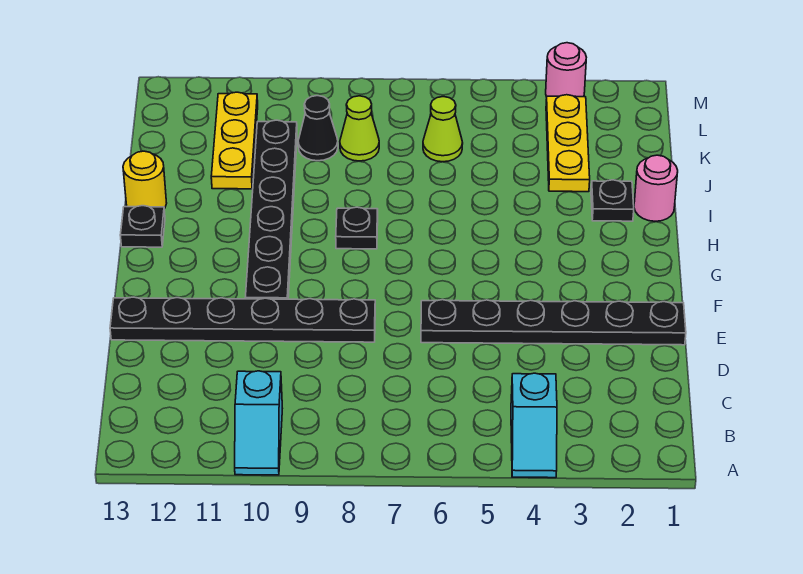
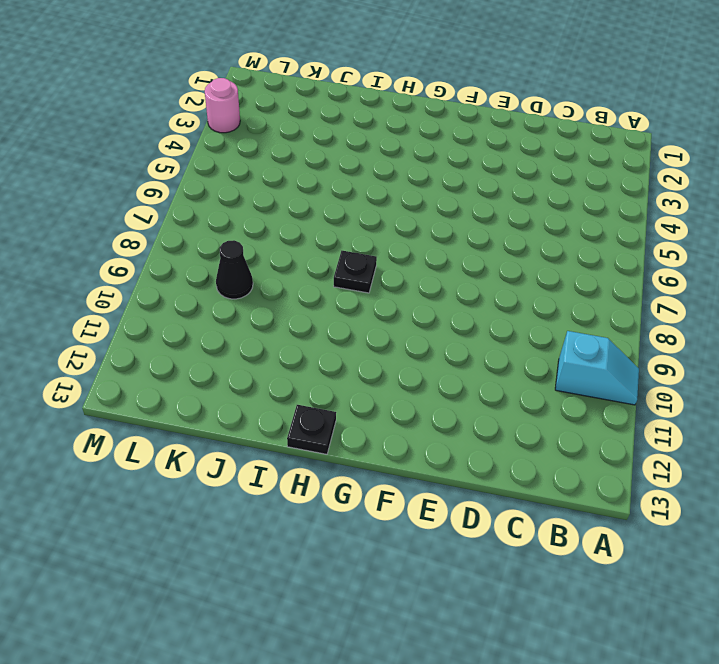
none -> cyan 1x2 slope [511,373,557,478]
none -> black 1x6 plate [421,300,686,345]
none -> black 1x6 plate [110,297,375,342]

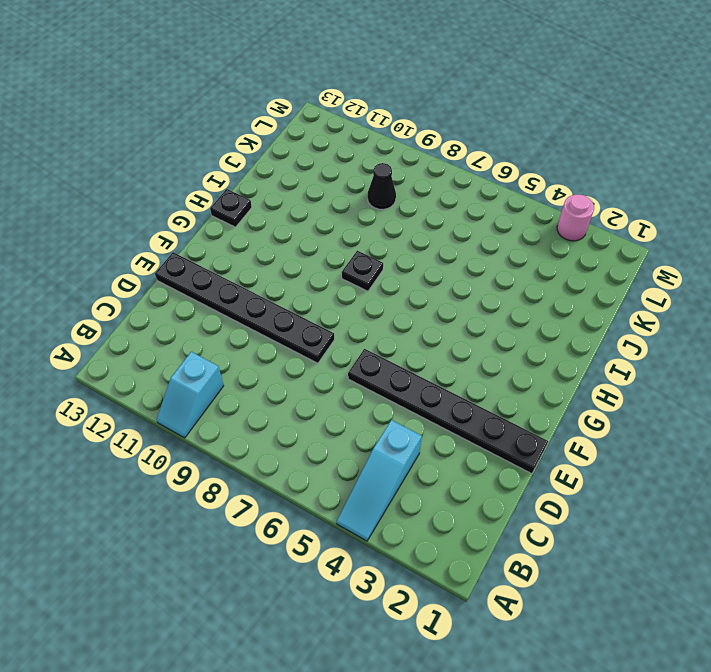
cyan 1x3 slope [337,420,422,541] -> cyan 1x2 slope [511,373,557,478]
none -> black 1x6 plate [245,120,297,299]
none -> pink 1x1 round brick [634,155,678,221]
none -> black 1x1 plate [591,180,634,221]

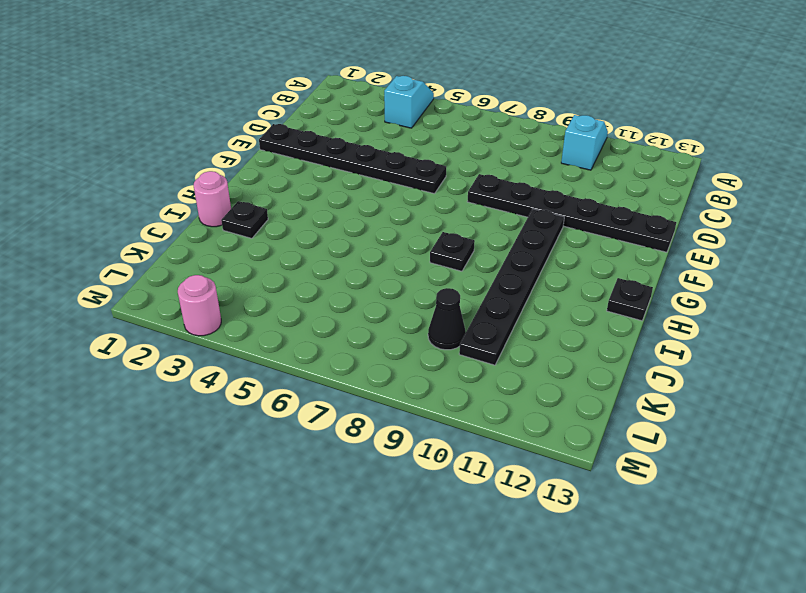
none -> yellow 1x1 round brick [123,151,167,209]
none -> yellow 1x3 plate [546,95,590,192]
none -> yellow 1x3 plate [211,92,258,189]

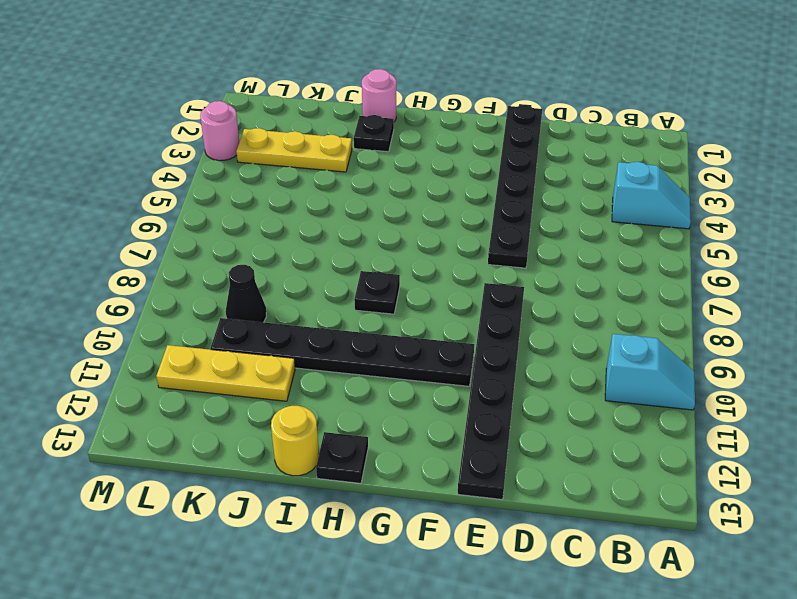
none -> lime 1x1 cone [423,97,463,162]
none -> lime 1x1 cone [340,96,379,161]

